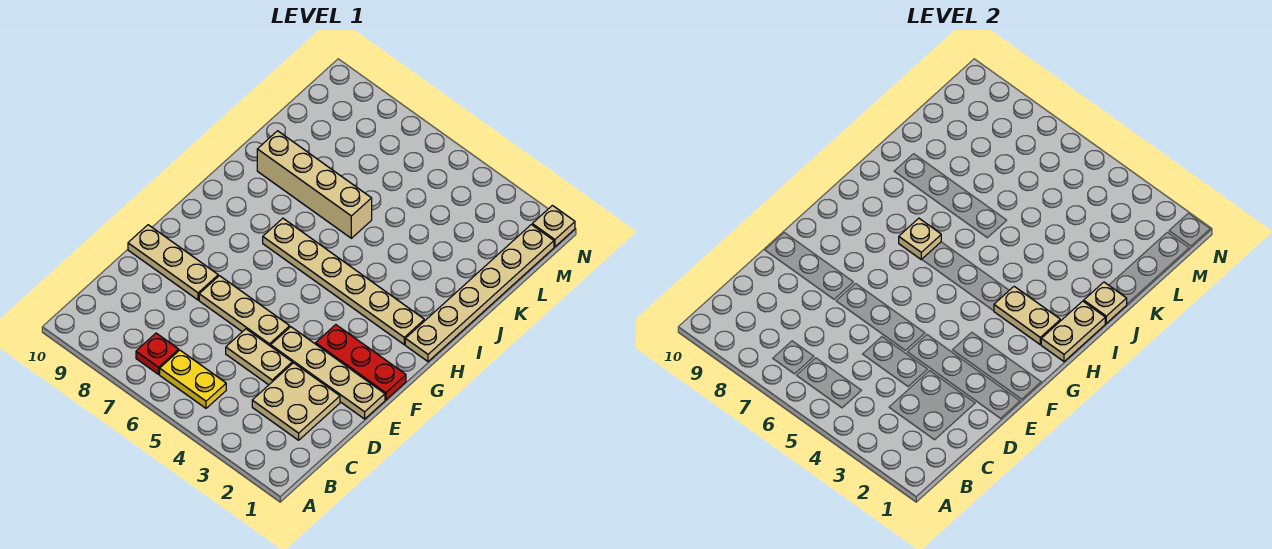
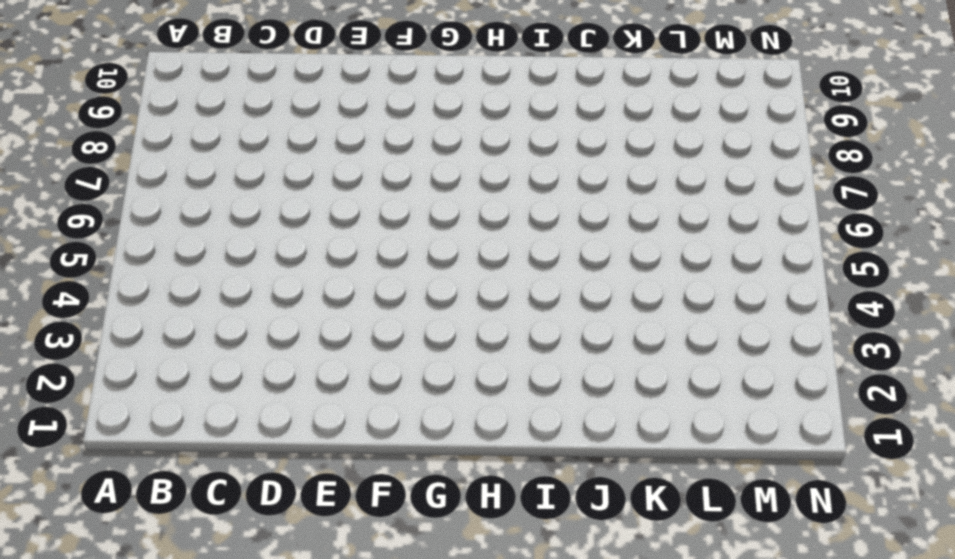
none -> yellow 1x2 plate [160,350,226,408]
none -> red 1x1 plate [136,333,179,374]
none -> tan 2x2 plate [252,363,340,440]

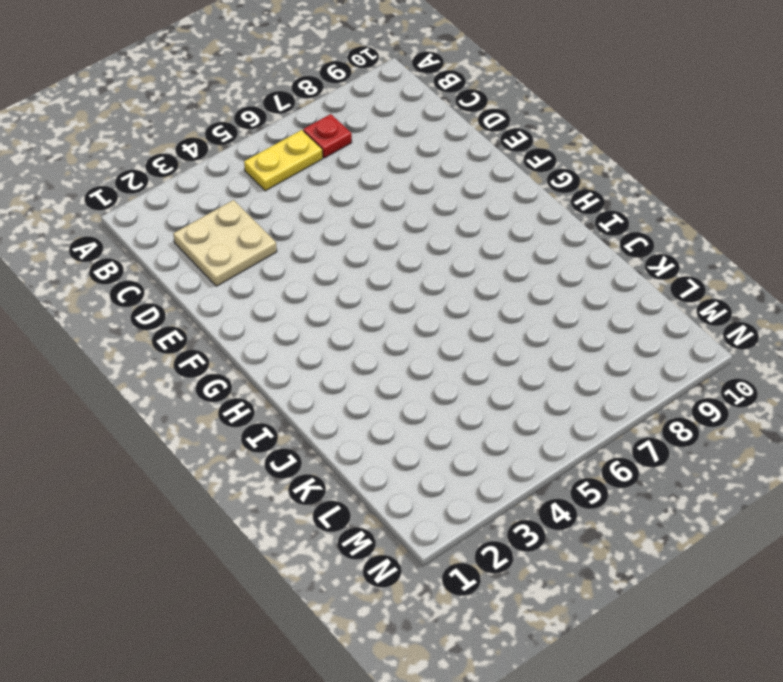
none -> tan 1x2 plate [226,329,292,385]
none -> tan 1x4 plate [271,327,385,419]
none -> tan 1x3 plate [199,276,290,346]

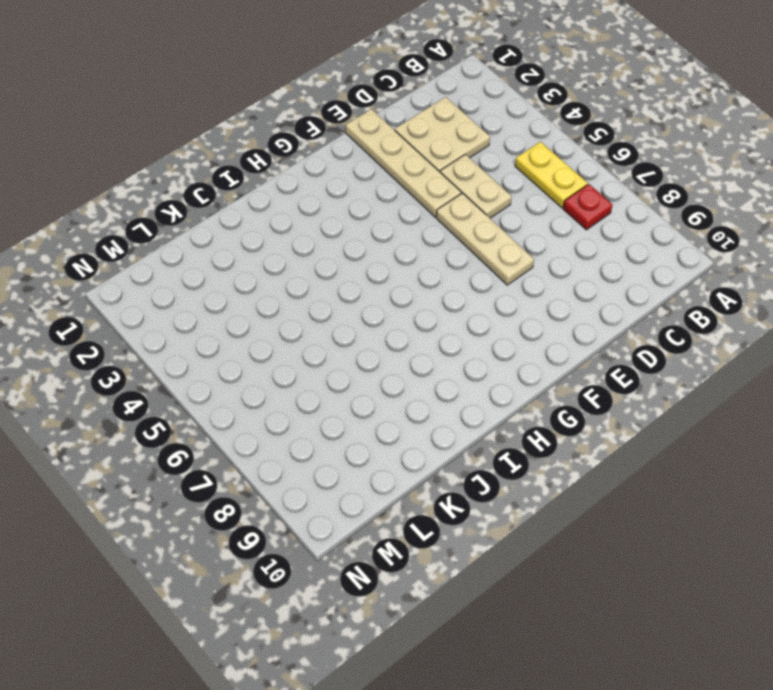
none -> tan 1x3 plate [128,225,218,300]
none -> red 1x3 plate [316,325,406,400]
none -> tan 1x6 plate [405,225,554,362]

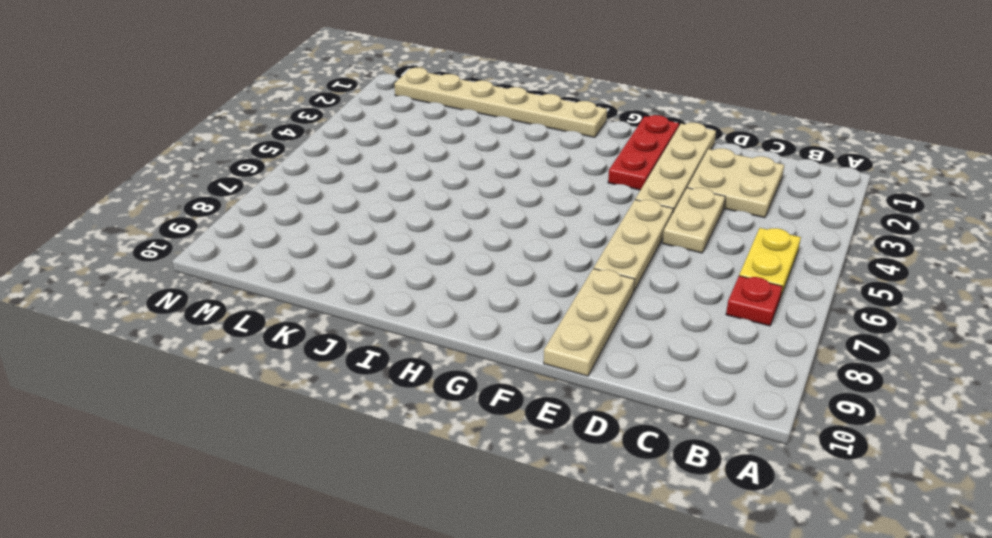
none -> tan 1x6 plate [263,218,424,344]
none -> tan 1x4 brick [257,131,372,238]
none -> tan 1x1 plate [532,206,575,247]

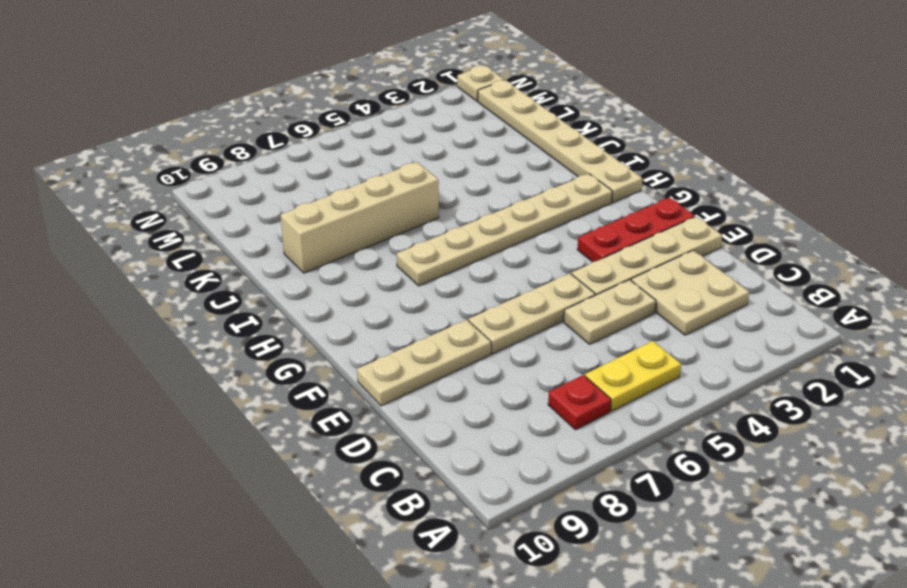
none -> tan 1x2 plate [1041,301,1105,362]
none -> tan 1x2 plate [994,286,1060,344]
none -> tan 1x1 plate [899,218,941,260]

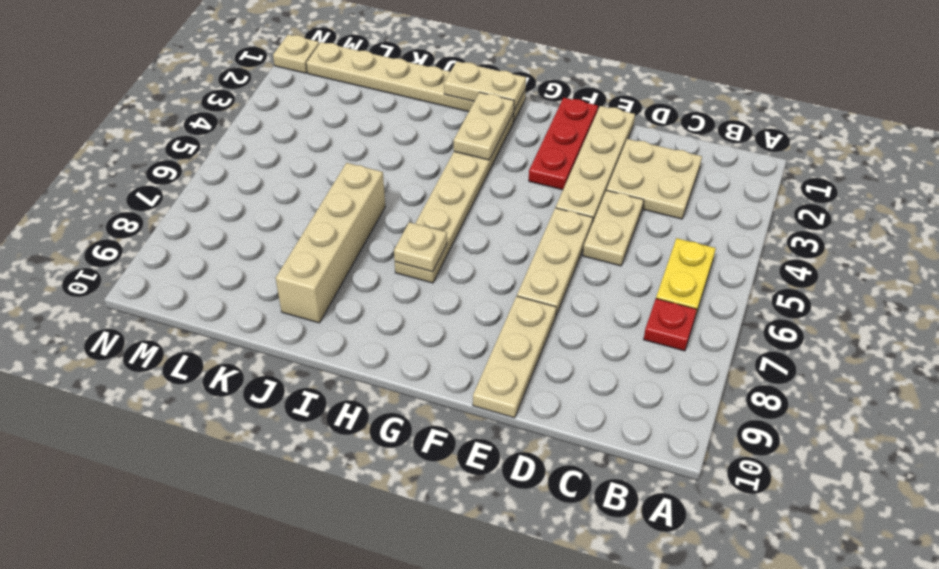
none -> tan 1x1 plate [1084,282,1127,323]

